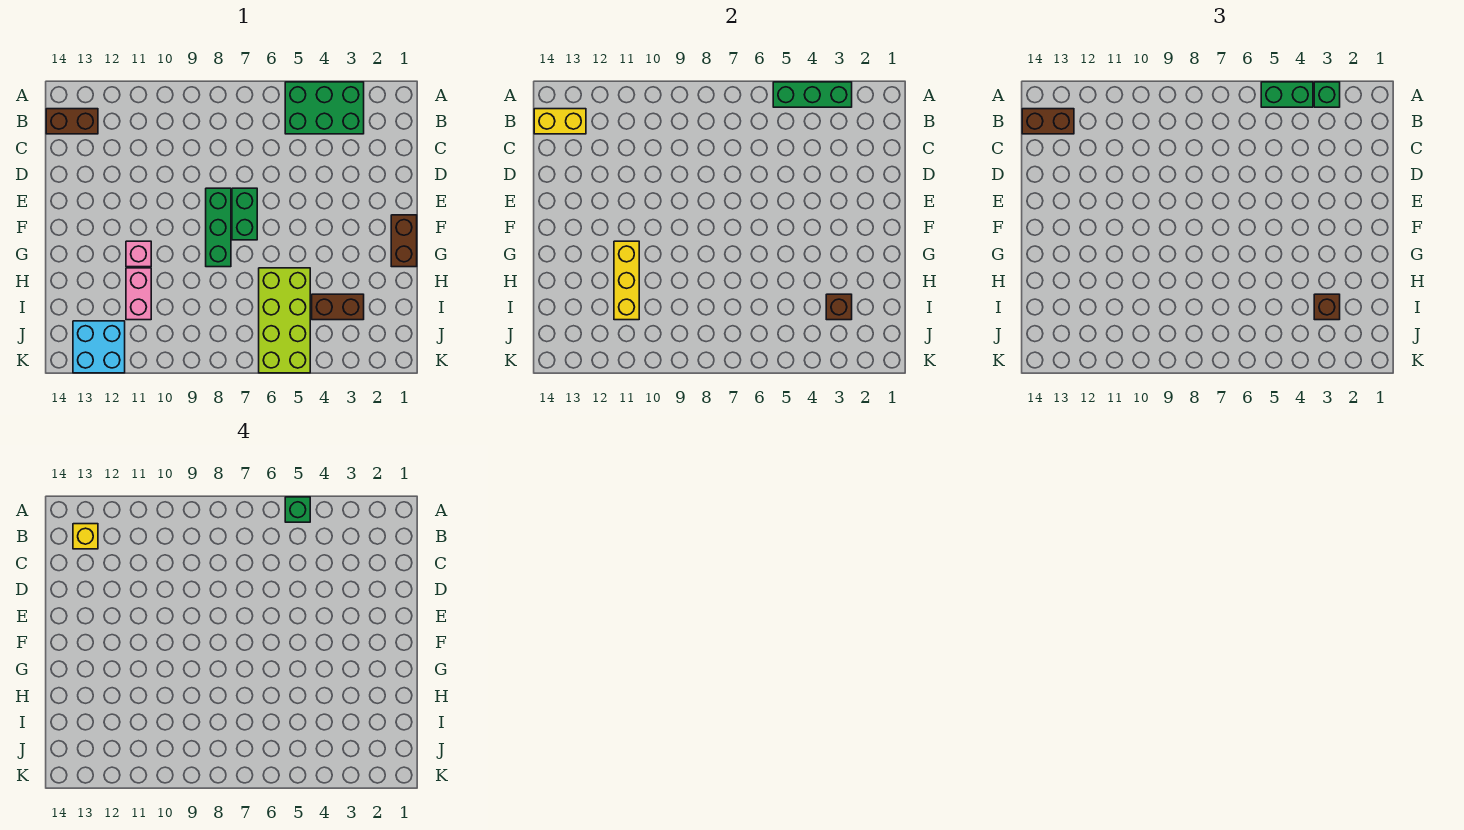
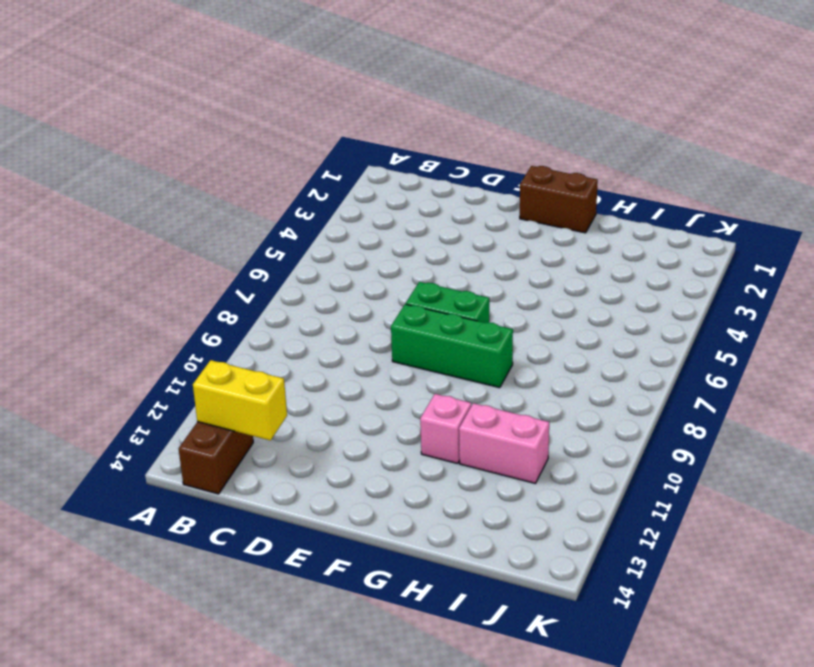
yellow 1x2 brick [193,360,287,441] -> yellow 1x2 brick turned to [534,109,586,134]
none -> green 2x3 brick [285,82,364,134]
none -> lime 2x4 brick [259,268,310,373]
none -> brown 1x2 brick [312,294,364,320]

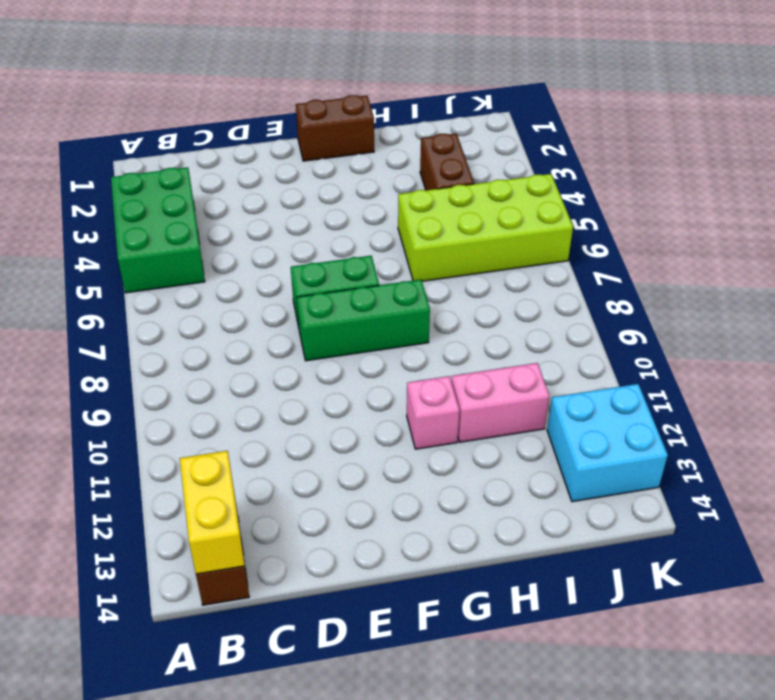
none -> green 1x3 brick [773,82,852,107]
none -> yellow 1x3 brick [614,241,639,320]
none -> brown 1x1 brick [826,294,852,320]

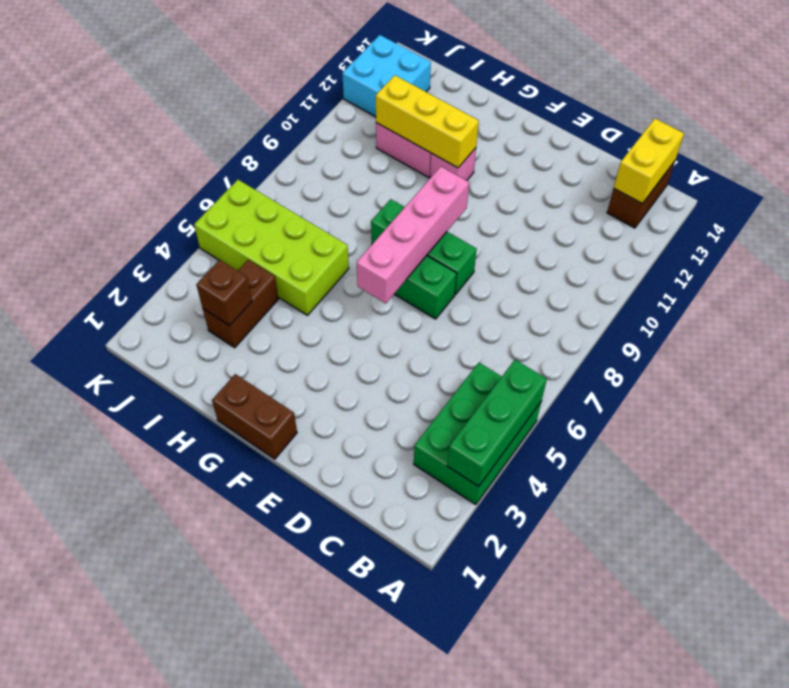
pink 1x4 brick [357,167,469,304] -> none
none -> green 1x1 brick [1314,82,1340,107]
none -> green 1x2 brick [1261,82,1313,107]
none -> brown 1x2 brick [1022,109,1074,134]

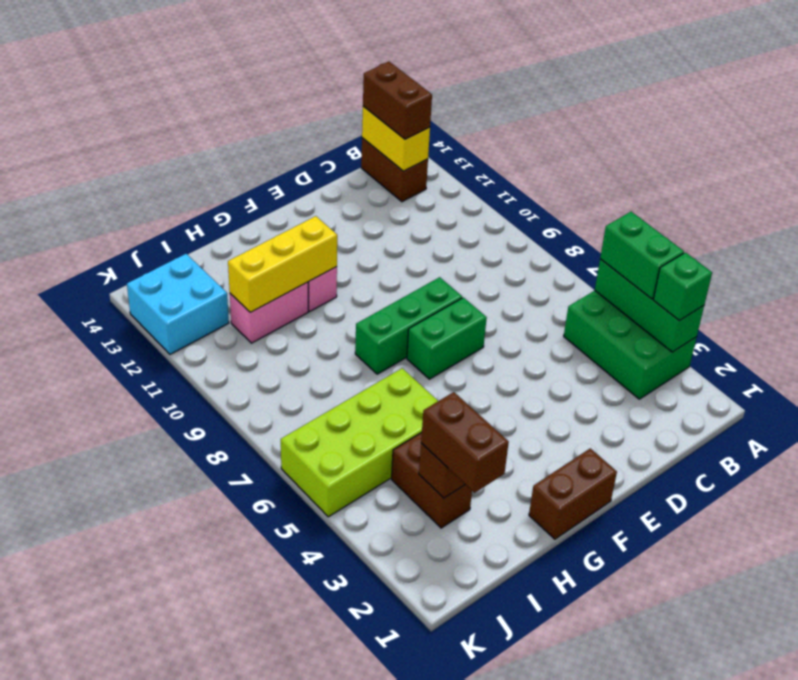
brown 1x2 brick [421,392,509,493] -> brown 1x1 brick [1314,294,1340,320]
none -> green 1x1 brick [285,497,310,522]
none -> yellow 1x1 brick [73,524,98,549]

